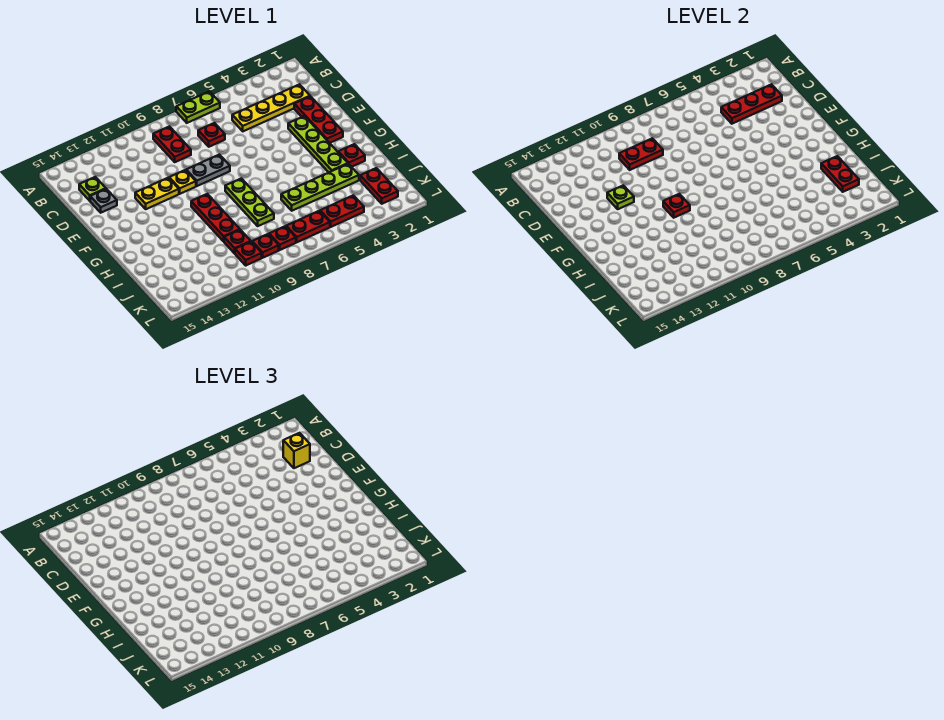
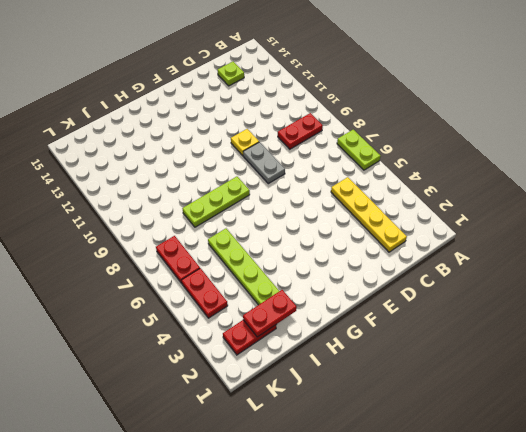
none -> red 1x1 plate [198,123,225,147]
none -> red 1x3 plate [294,96,343,143]
none -> grey 1x1 plate [90,189,117,213]

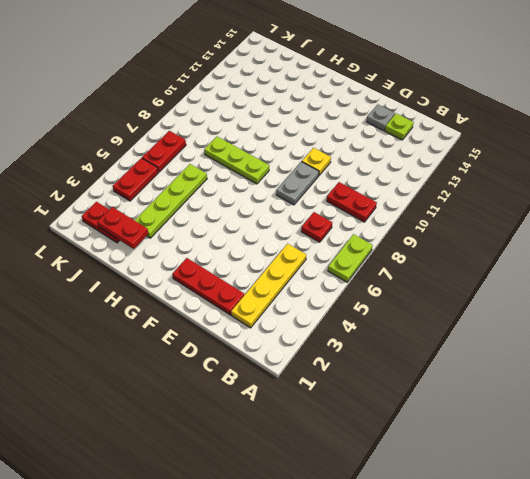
none -> lime 1x4 plate [288,116,348,172]
none -> yellow 1x2 plate [135,178,179,209]
none -> red 1x3 plate [191,194,240,241]

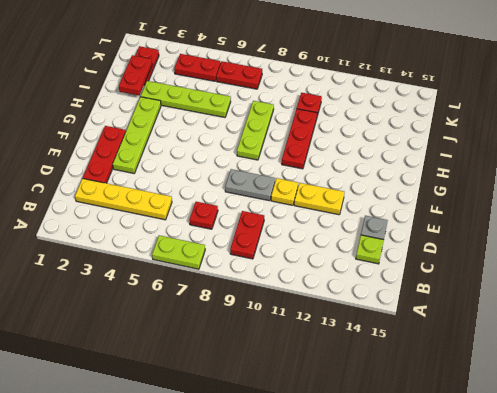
none -> red 1x1 plate [338,144,365,167]
none -> red 1x1 plate [269,226,296,250]
none -> red 1x1 plate [252,234,279,258]

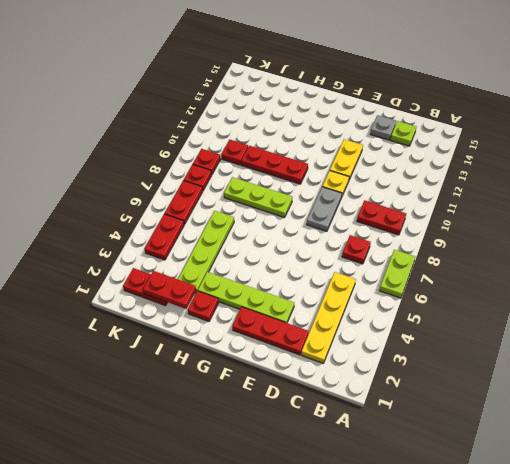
none -> red 1x1 plate [235,242,262,265]
none -> red 1x3 plate [721,84,782,124]
none -> red 1x2 plate [619,138,663,170]

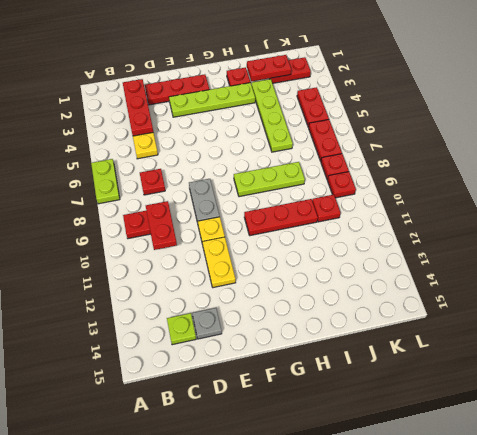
none -> red 1x1 plate [235,242,262,265]
none -> lime 1x1 plate [607,185,634,209]
none -> red 1x1 plate [663,194,690,218]

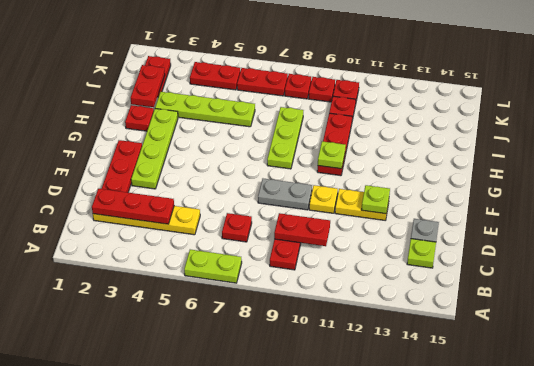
lime 1x1 plate [318,141,346,169] -> red 1x1 plate [663,194,690,218]
none -> yellow 1x1 brick [283,433,310,468]

